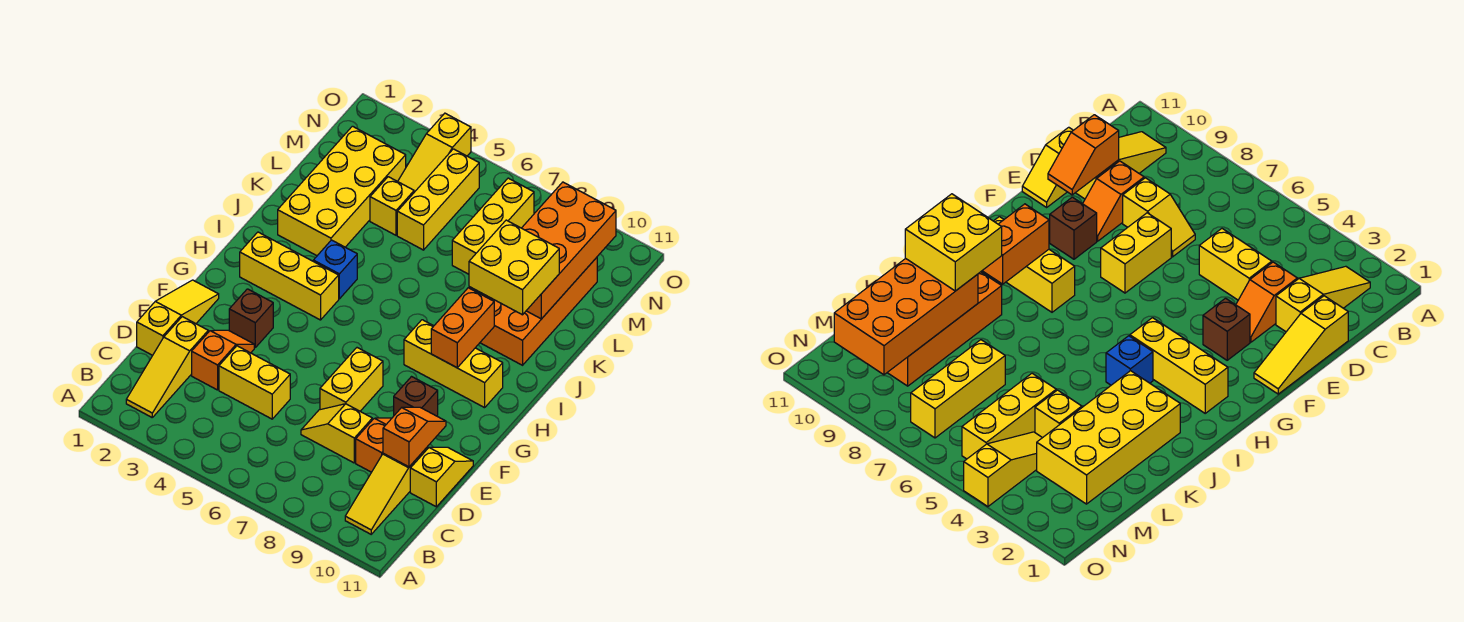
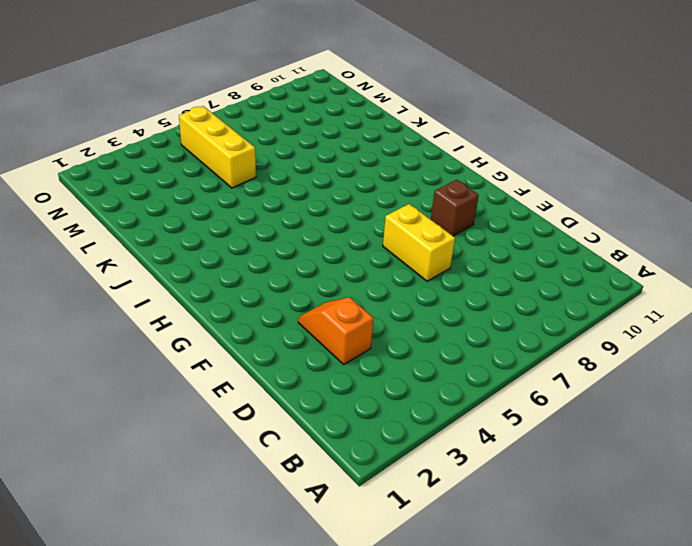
none -> yellow 1x3 slope [126,317,208,417]
none -> yellow 1x3 slope [345,448,427,534]
none -> yellow 1x3 slope [137,280,219,355]

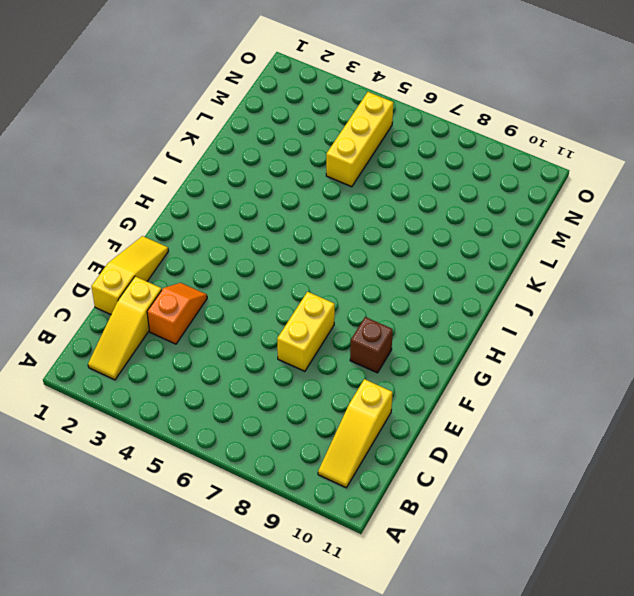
none -> yellow 1x2 brick [219,346,290,419]
none -> yellow 1x2 slope [301,404,372,463]
none -> orange 1x2 slope [356,418,392,472]

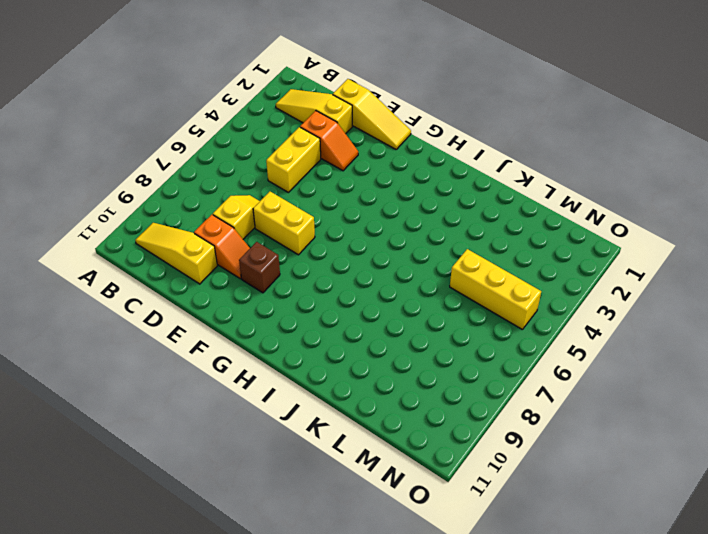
none -> yellow 1x2 slope [410,447,473,507]
none -> brown 1x1 brick [229,289,273,347]
none -> yellow 1x3 brick [240,232,339,320]

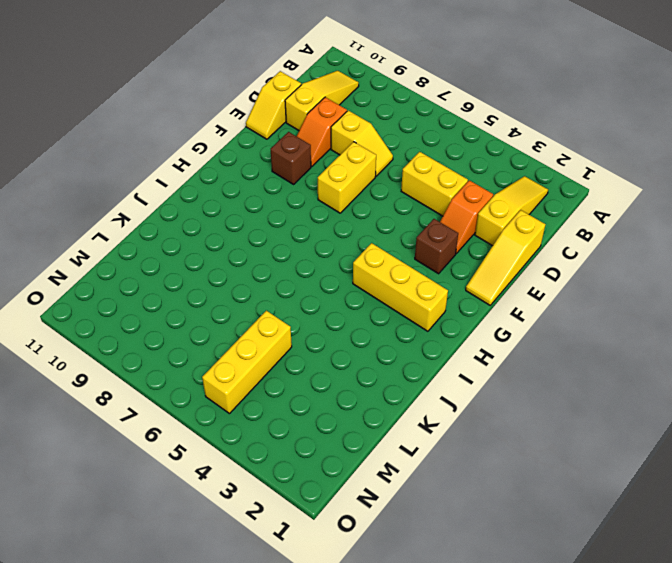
none -> yellow 1x3 brick [404,320,503,408]
none -> blue 1x1 brick [313,240,357,299]
none -> yellow 2x4 brick [278,126,406,256]

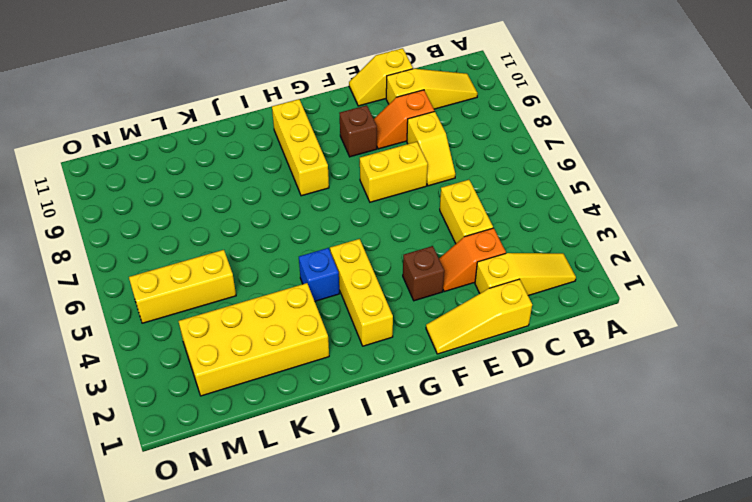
none -> orange 2x4 brick [480,258,597,365]
none -> yellow 1x1 brick [370,177,414,235]
none -> yellow 1x3 brick [452,178,534,274]

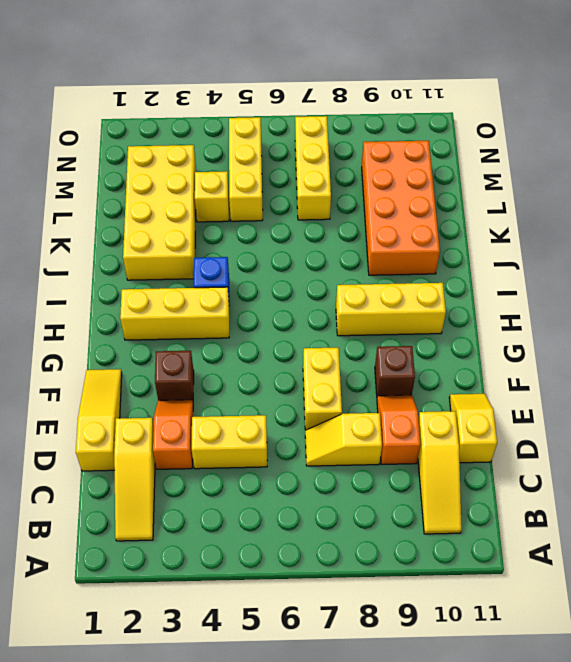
none -> yellow 1x3 slope [398,113,471,192]
none -> orange 1x2 slope [383,407,446,467]
none -> orange 1x2 brick [431,288,494,368]

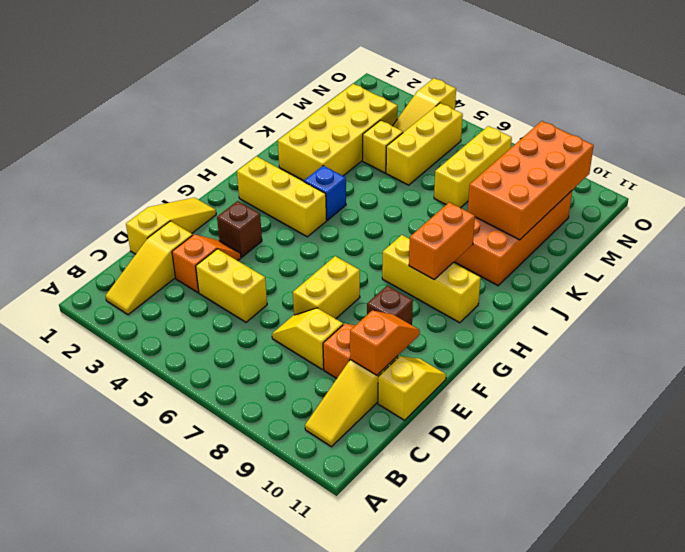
none -> yellow 2x2 brick [469,220,559,315]

